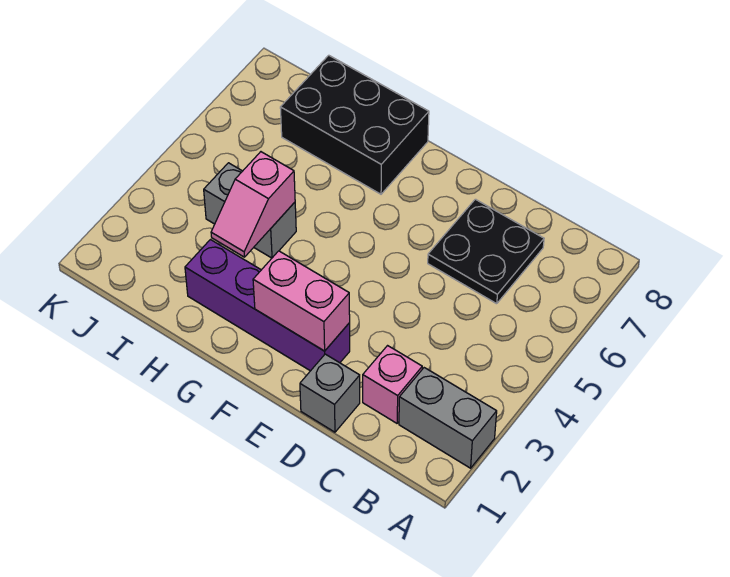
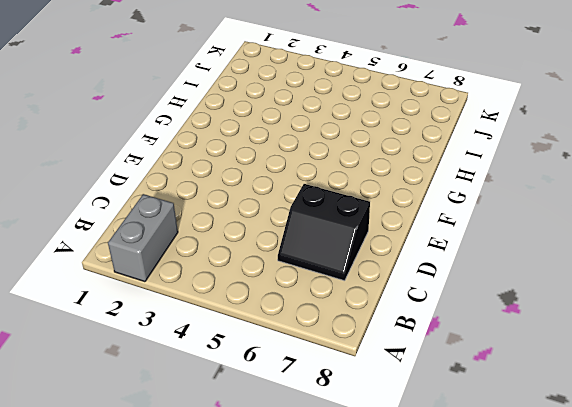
black 2x2 slope [278,184,370,281] -> black 2x2 plate [428,199,544,304]
none -> pink 1x1 brick [363,346,422,423]
none -> grey 1x1 brick [300,354,360,432]

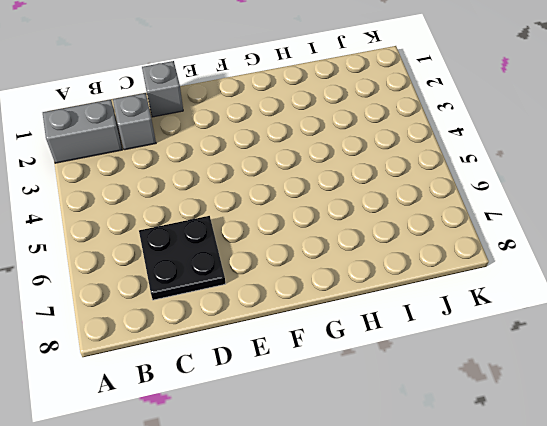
grey 1x1 brick [113,93,156,150] -> pink 1x1 brick [363,346,422,423]
none -> purple 1x4 brick [185,240,350,371]
none -> black 2x3 brick [280,55,429,194]

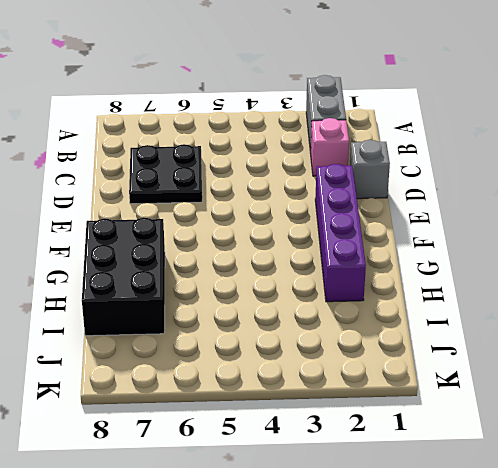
none -> grey 1x2 brick [204,163,296,258]
none -> pink 1x2 brick [253,251,350,351]

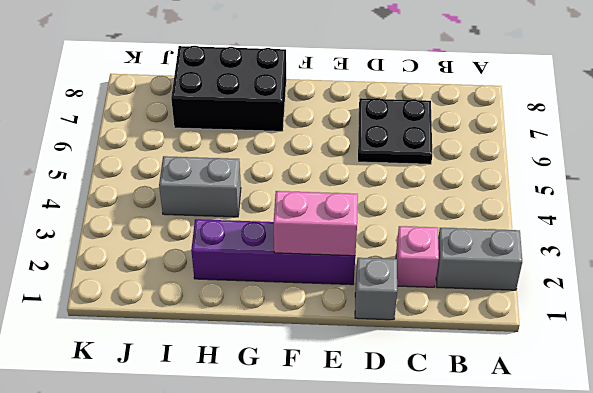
none -> pink 1x2 slope [211,152,295,257]

